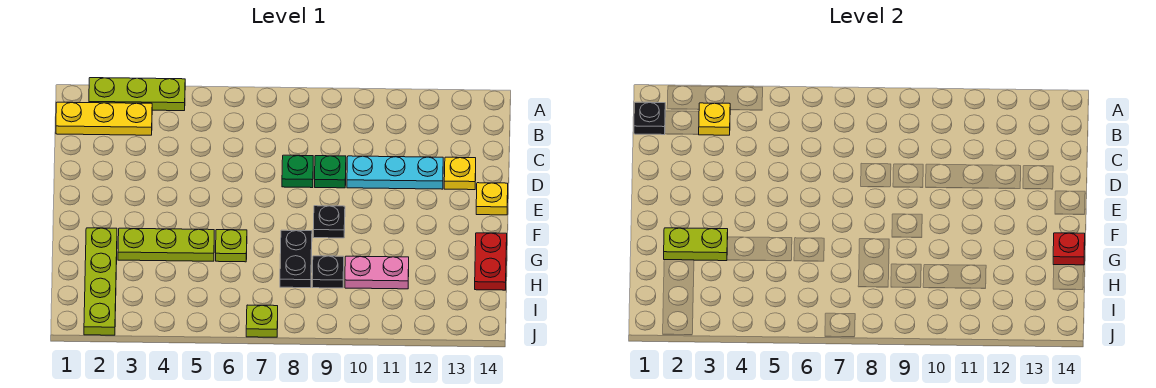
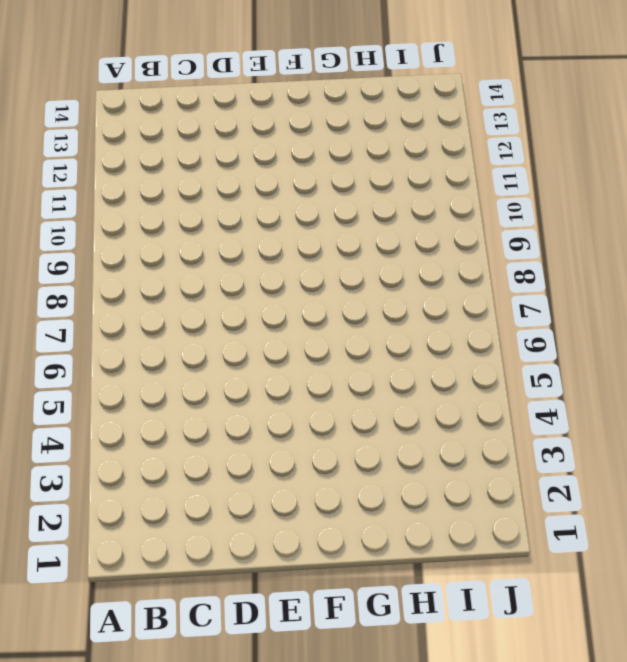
none -> lime 1x3 plate [89,78,185,111]
none -> yellow 1x3 plate [56,102,152,135]
none -> green 1x1 plate [282,155,313,188]

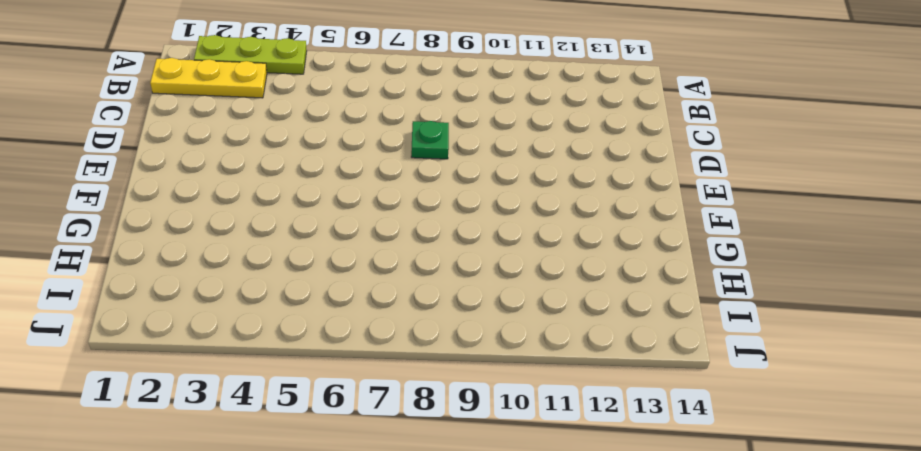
none -> green 1x1 plate [315,156,346,188]
none -> cyan 1x3 plate [347,156,443,189]
none -> yellow 1x1 plate [444,157,476,190]

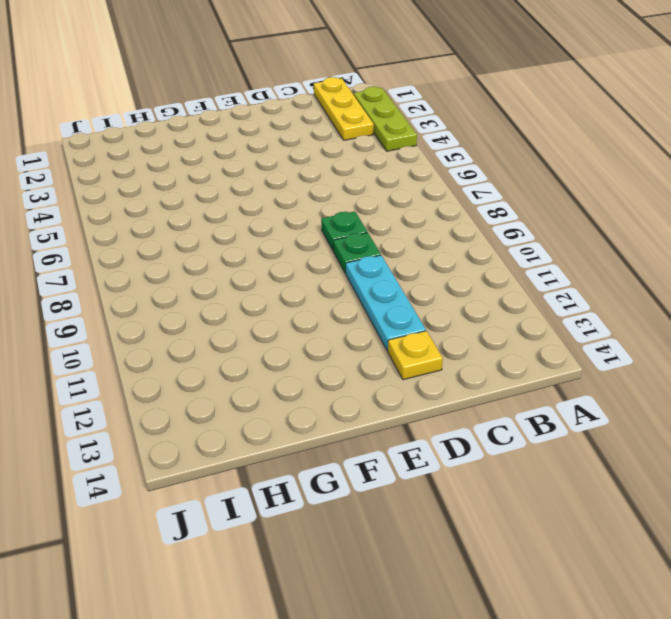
none -> yellow 1x1 plate [476,183,508,215]
none -> black 1x1 plate [313,206,345,238]
none -> lime 1x4 plate [84,228,117,335]

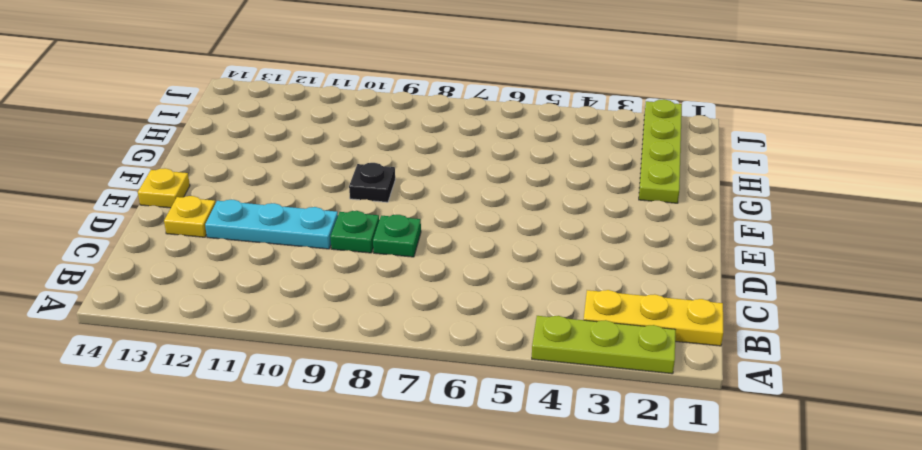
none -> lime 1x3 plate [118,228,214,261]
none -> lime 1x1 plate [216,230,247,262]
none -> black 1x2 plate [280,230,312,288]

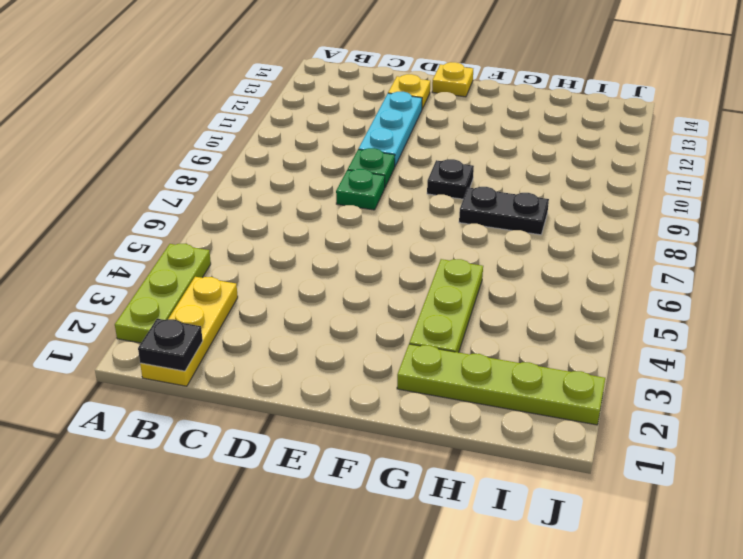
none -> lime 1x1 plate [216,230,247,262]
none -> red 1x2 plate [475,233,507,290]
none -> black 1x1 plate [312,256,344,288]

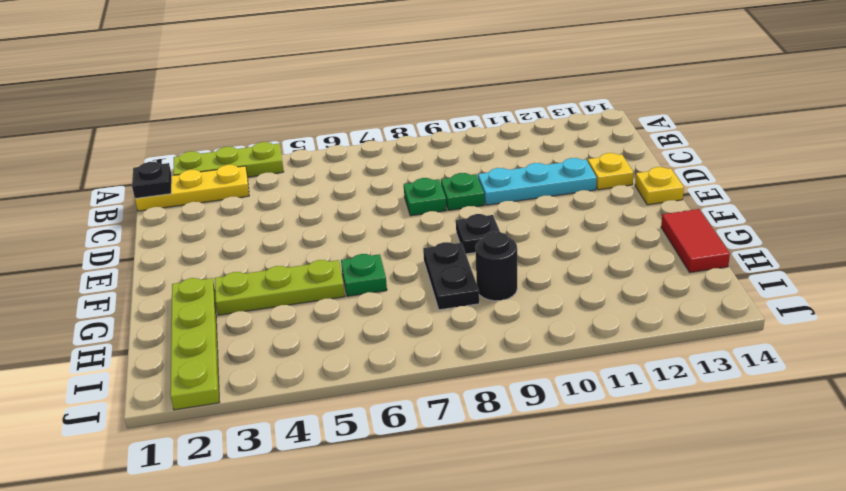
green 1x1 plate [341,254,387,296] -> lime 1x1 plate [216,230,247,262]
red 1x2 tile [661,209,730,272] -> red 1x2 plate [475,233,507,290]
black 1x1 round brick [475,232,517,301] -> black 1x1 plate [312,256,344,288]
none -> pink 1x2 plate [345,256,409,289]
none -> lime 1x1 plate [246,305,278,337]
none -> yellow 1x1 plate [698,103,730,135]

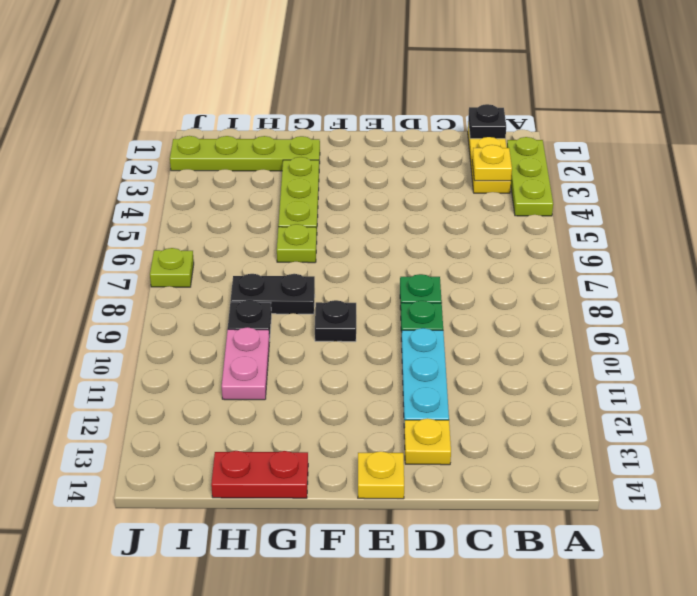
none -> lime 1x2 plate [664,228,728,261]
none -> red 1x1 plate [1053,233,1085,265]

